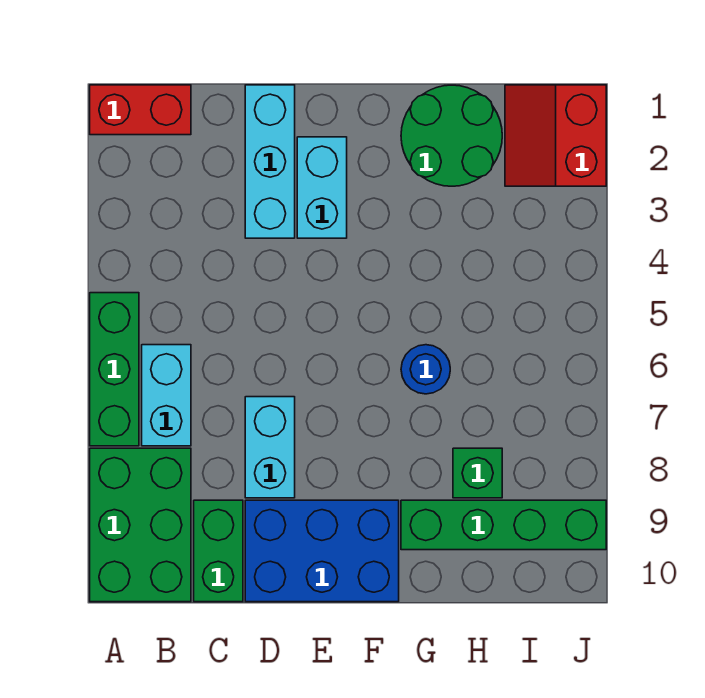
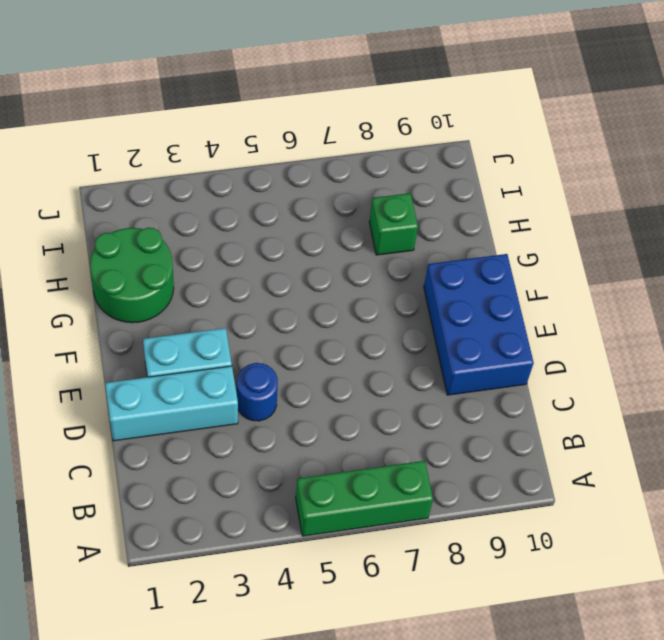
blue 1x1 round brick [237,363,278,421] -> blue 1x1 round brick moved to [401,345,450,394]
none -> red 1x2 brick [90,85,191,135]
none -> green 2x3 brick [90,448,191,602]
none -> cyan 1x2 brick [142,345,191,446]

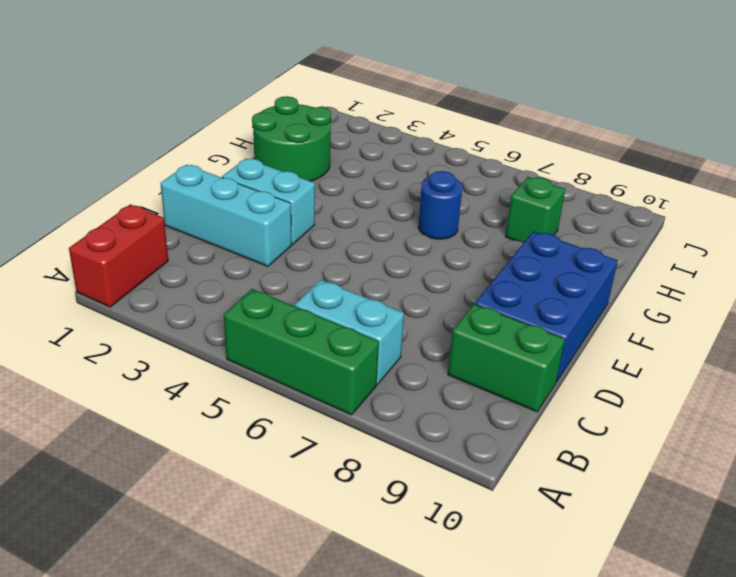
none -> green 2x3 brick [90,448,191,602]
none -> cyan 1x2 brick [245,397,295,498]
none -> green 1x4 brick [401,500,606,550]

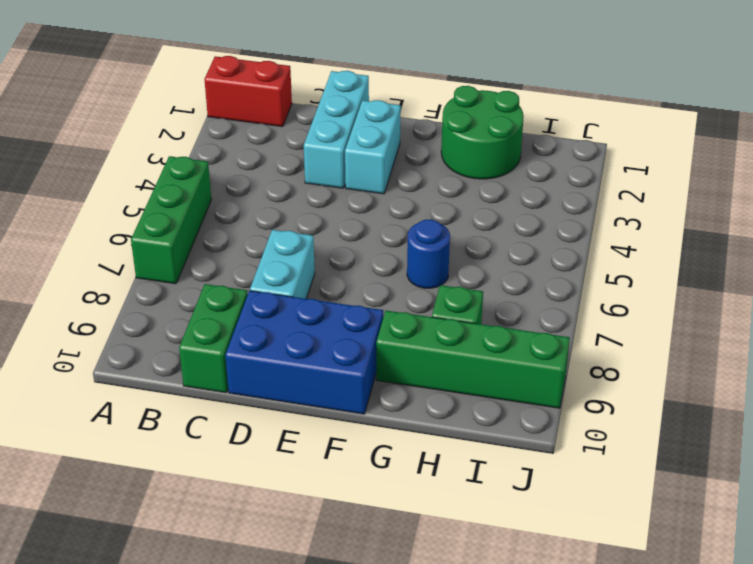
none -> green 2x3 brick [90,448,191,602]
none -> cyan 1x2 brick [142,345,191,446]
none -> red 2x2 slope [505,85,606,186]

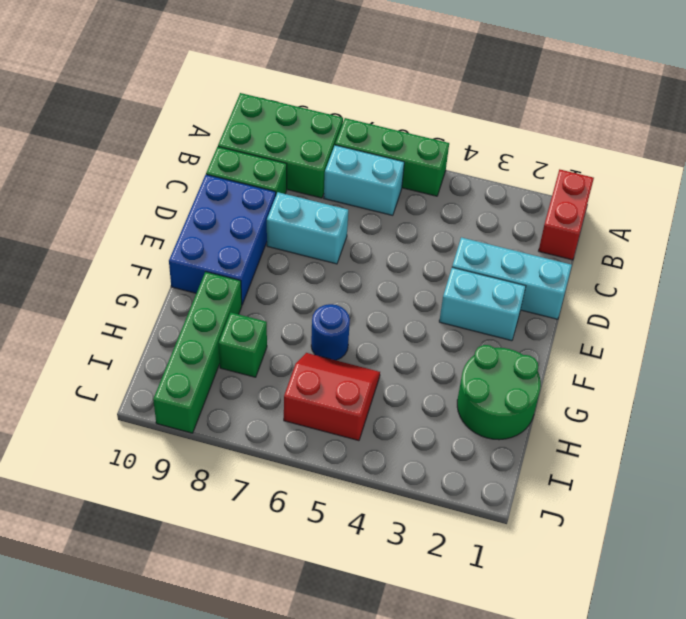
red 2x2 slope [284,353,380,441] -> red 2x2 slope moved to [505,85,606,186]

